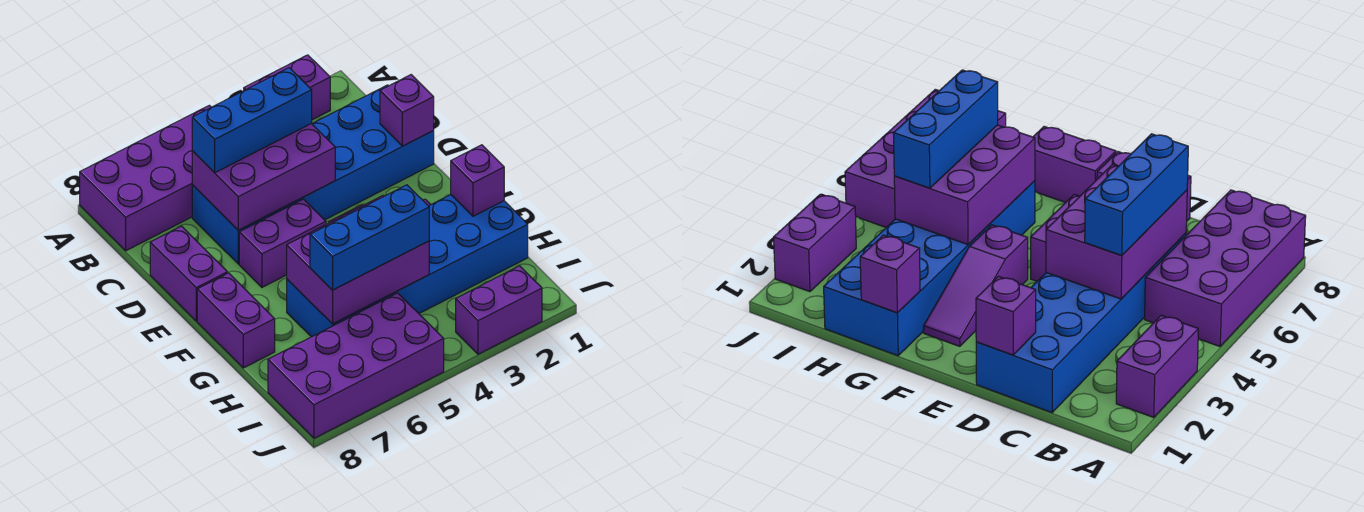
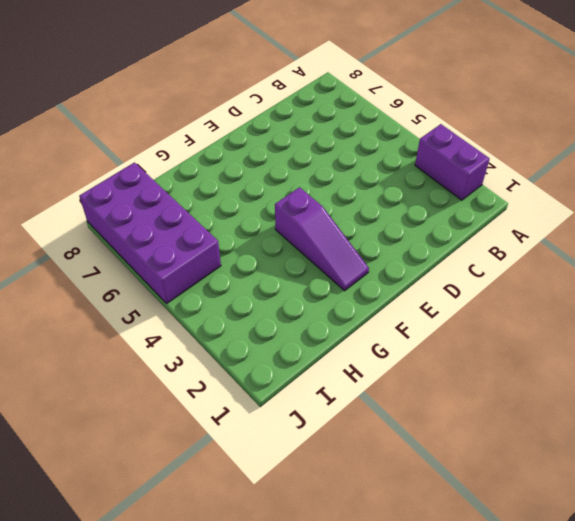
none -> purple 2x4 brick [80,105,211,251]
none -> blue 2x6 brick [192,85,434,264]
none -> purple 1x2 brick [150,226,227,321]

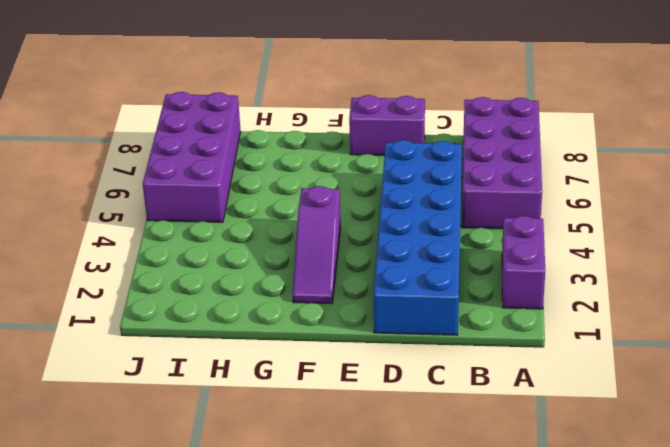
none -> purple 1x2 brick [239,199,326,287]
none -> purple 1x2 brick [197,273,275,368]
none -> blue 2x6 brick [287,195,528,337]

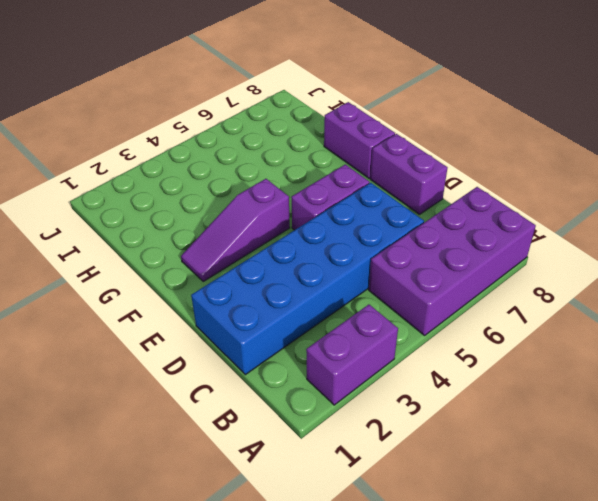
none -> blue 2x6 brick [287,195,528,337]
none -> purple 2x4 brick [268,293,444,438]
none -> purple 1x2 brick [456,266,542,354]

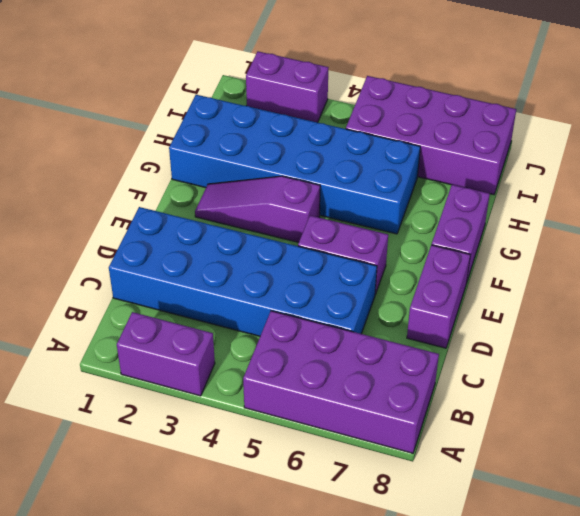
none -> purple 2x3 brick [192,124,335,230]
none -> purple 1x1 brick [380,75,434,146]
none -> purple 1x1 brick [451,145,504,216]

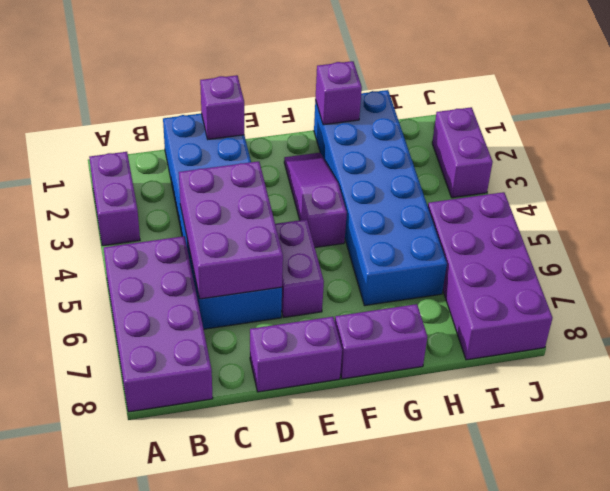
none -> purple 2x3 brick [287,195,429,324]
none -> blue 1x3 brick [192,68,312,173]
none -> blue 1x3 brick [310,185,429,290]

